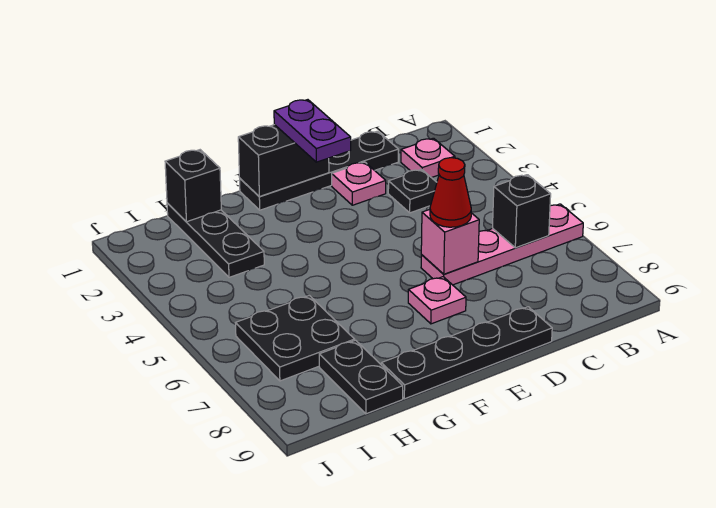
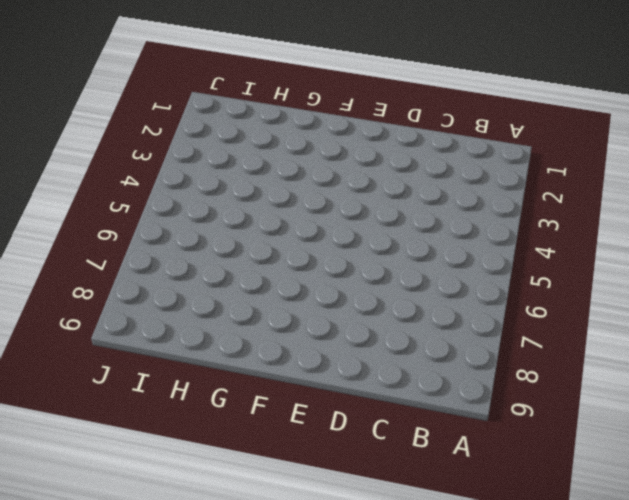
none -> pink 1x4 plate [421,204,583,285]
none -> pink 1x1 plate [401,138,455,178]
none -> black 1x4 plate [240,131,398,210]

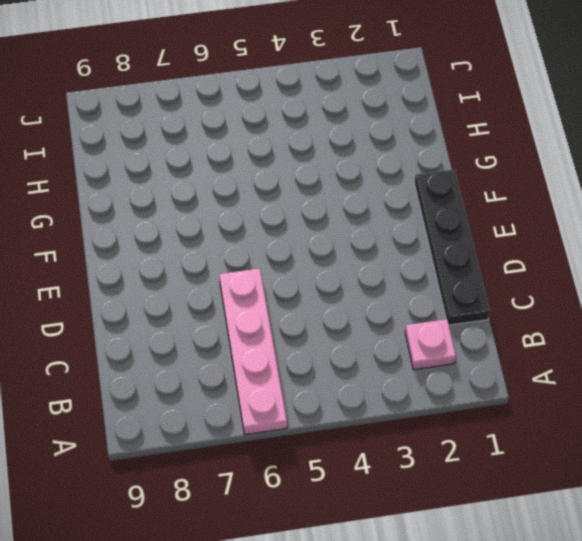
none -> black 1x1 plate [388,169,437,213]
none -> pink 1x1 plate [332,162,386,205]
none -> black 1x4 plate [381,307,552,399]

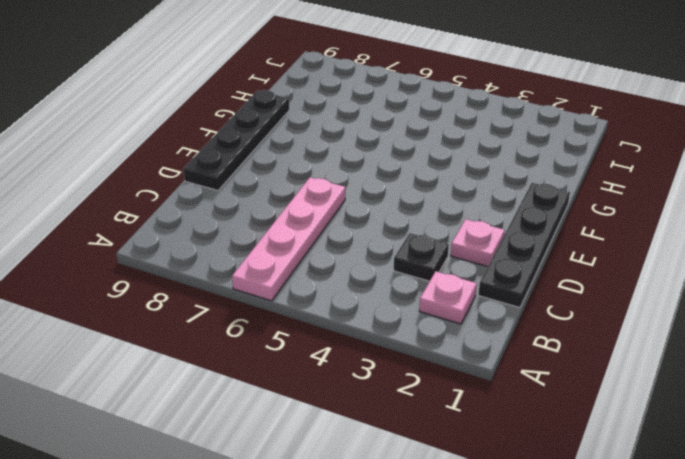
none -> pink 1x1 plate [408,277,466,324]
none -> black 1x3 plate [167,203,264,277]
none -> black 2x2 plate [236,296,355,381]

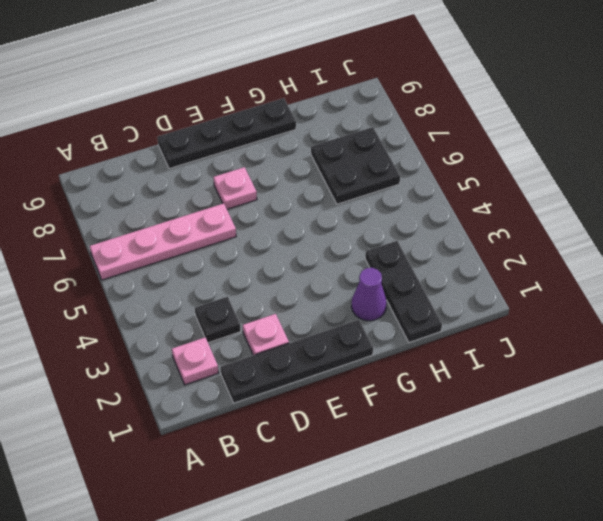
purple 1x1 cone [351,268,387,321] -> none
none -> black 1x2 plate [319,340,403,414]
none -> black 1x1 brick [493,175,551,248]
none -> pink 1x1 brick [421,209,479,274]

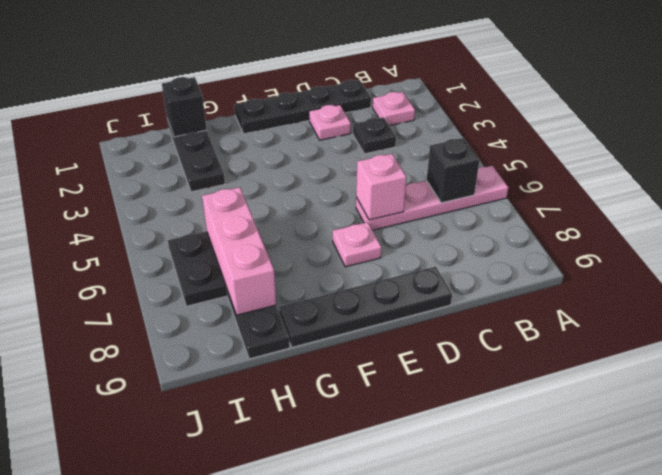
pink 1x3 brick [202,187,276,315] -> none
none -> black 1x2 brick [238,125,329,197]
none -> red 1x1 cone [430,158,471,227]
none -> purple 1x2 plate [274,100,351,162]

